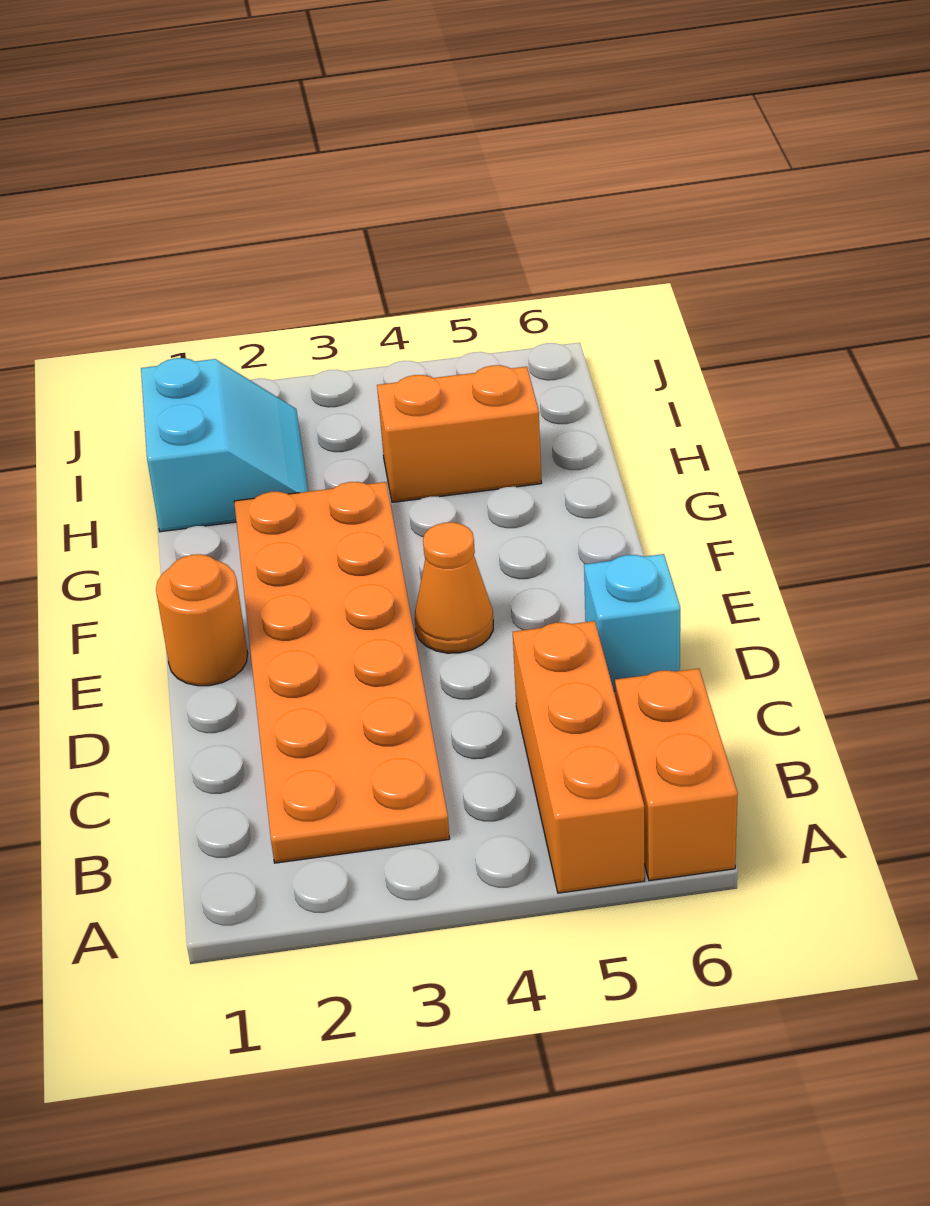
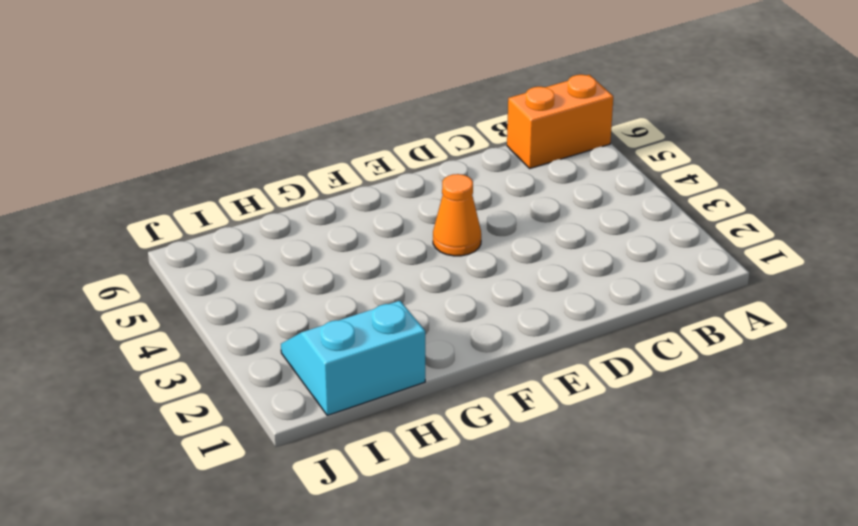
none -> orange 1x3 brick [513,621,645,893]
none -> orange 2x6 plate [234,482,450,863]

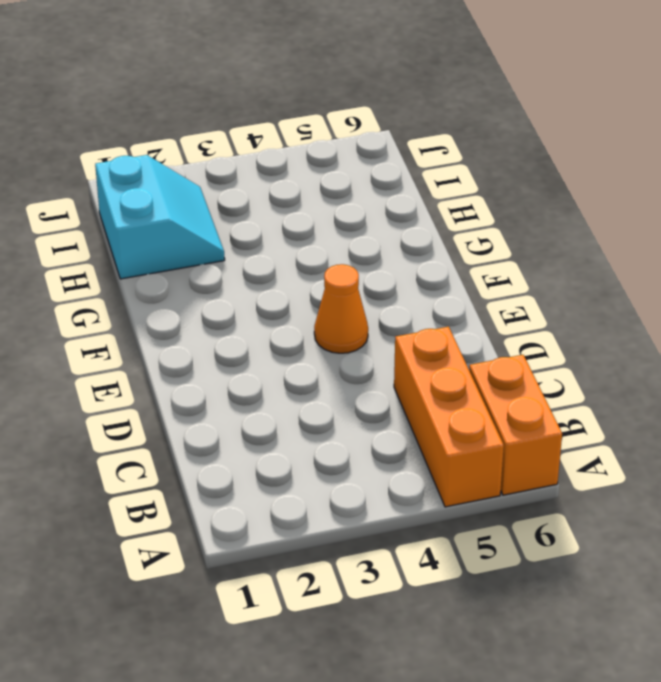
none -> orange 2x6 plate [234,482,450,863]
none -> cyan 1x1 brick [584,554,680,691]

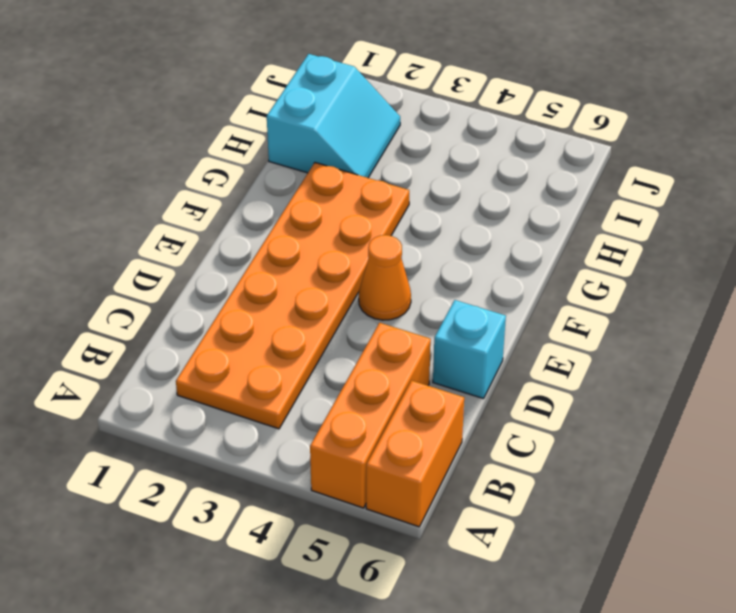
none -> orange 1x1 round brick [156,554,248,686]
none -> orange 1x2 brick [377,365,542,502]

